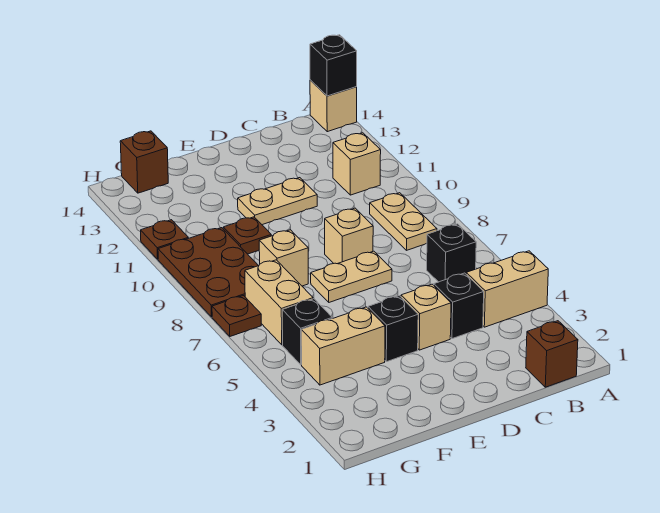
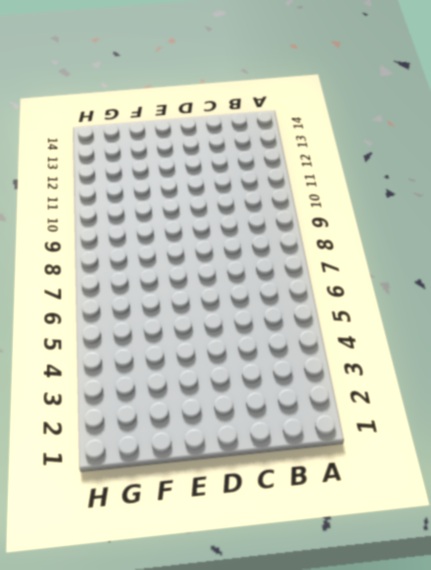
none -> tan 1x2 brick [466,251,548,327]
none -> tan 1x1 brick [310,80,357,132]
none -> brown 1x1 brick [526,321,578,387]

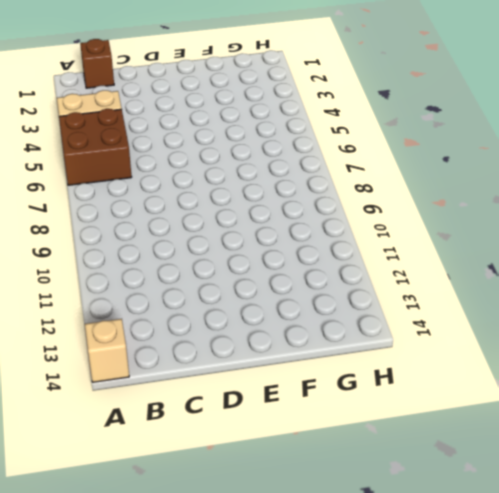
brown 2x2 brick [59,109,132,185] -> black 1x1 brick [427,224,476,282]
none -> tan 1x2 plate [370,193,437,250]
none -> tan 1x1 brick [333,133,381,195]
none -> black 1x1 brick [434,273,484,339]

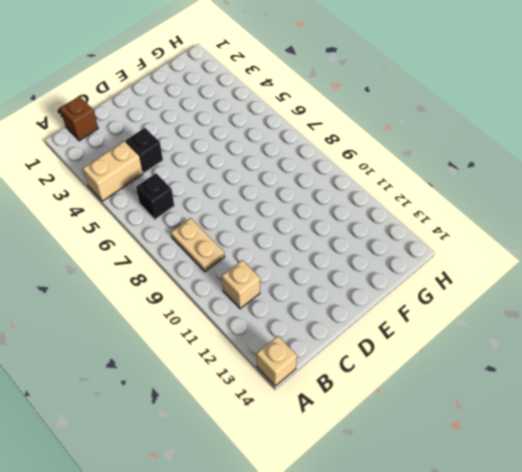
none -> tan 1x1 brick [401,284,451,350]
none -> tan 1x2 plate [311,251,392,302]
none -> tan 1x1 brick [325,208,373,264]

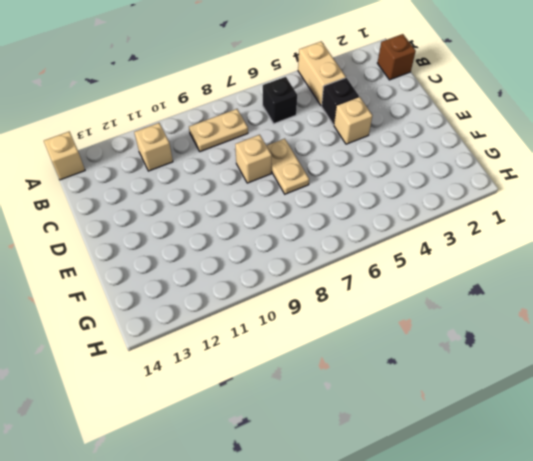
none -> tan 1x2 plate [238,178,317,225]
none -> black 1x1 brick [368,296,418,362]
none -> tan 1x2 brick [301,307,385,385]

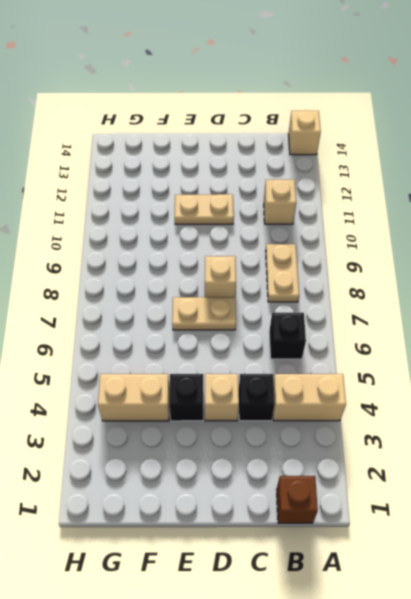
none -> tan 1x1 brick [259,230,308,286]
none -> brown 1x1 plate [223,217,271,254]
none -> black 1x1 brick [282,299,332,365]

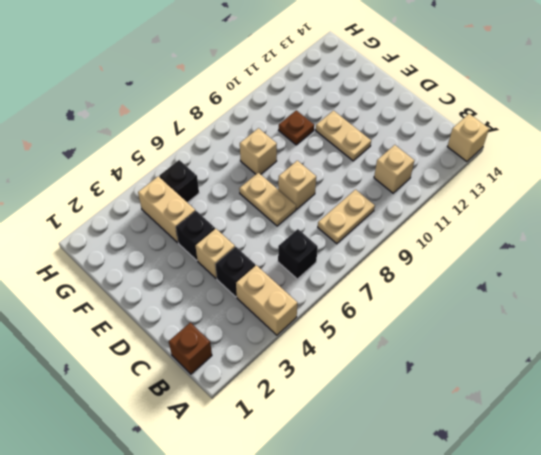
none -> tan 1x2 brick [245,260,313,345]
none -> brown 2x3 plate [158,228,258,317]
none -> brown 1x1 brick [120,131,168,193]

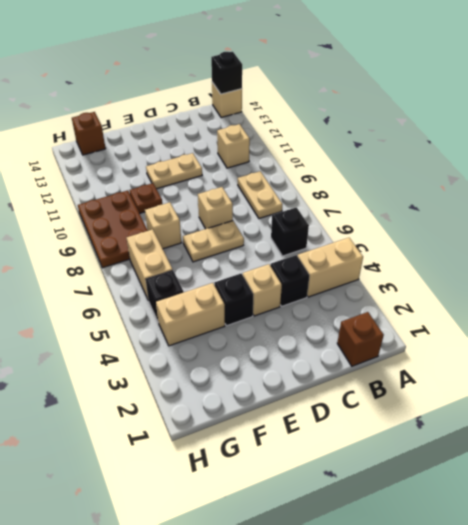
none -> brown 1x1 plate [212,296,261,336]
none -> brown 1x1 plate [141,220,188,259]

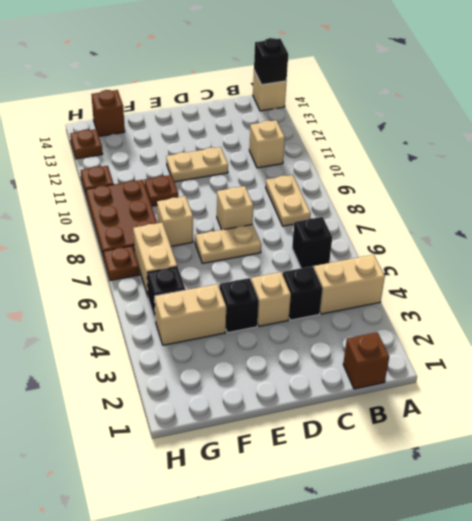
brown 1x1 plate [70,129,103,159] -> none

